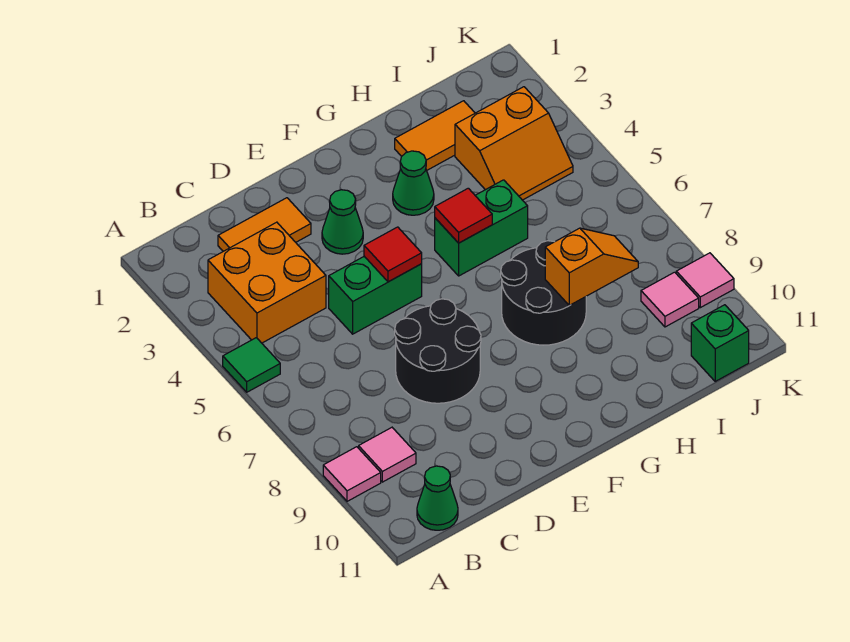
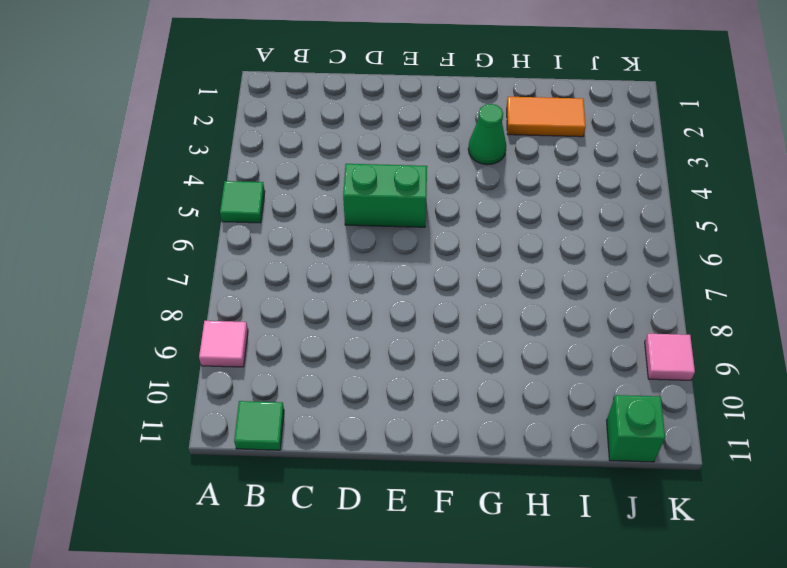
green 1x1 tile [234,401,284,450] -> green 1x1 cone [417,466,458,530]
none -> orange 2x2 brick [208,222,326,343]
none -> pink 1x1 tile [359,428,416,482]
none -> orange 1x2 tile [218,198,311,251]

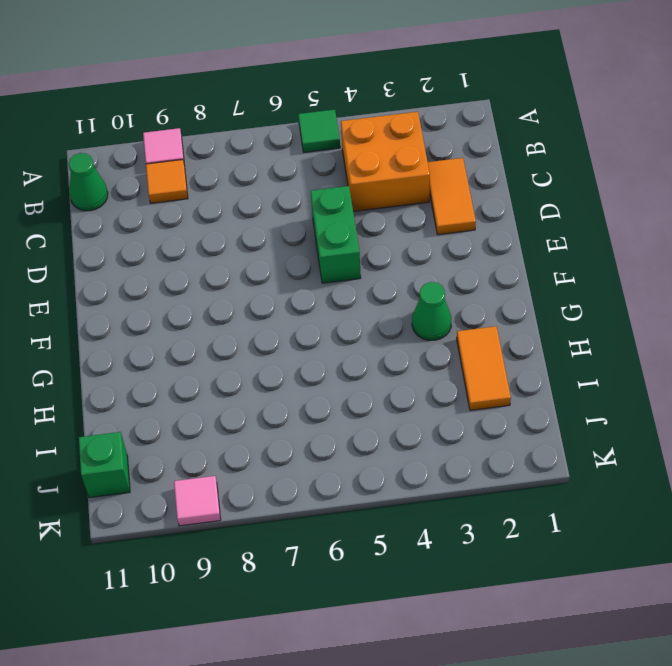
orange 1x1 tile [146,160,188,203] -> pink 1x1 tile [359,428,416,482]
none -> black 2x2 round brick [395,299,481,403]
none -> green 1x1 cone [322,190,363,254]
none -> green 1x2 brick [435,180,528,276]

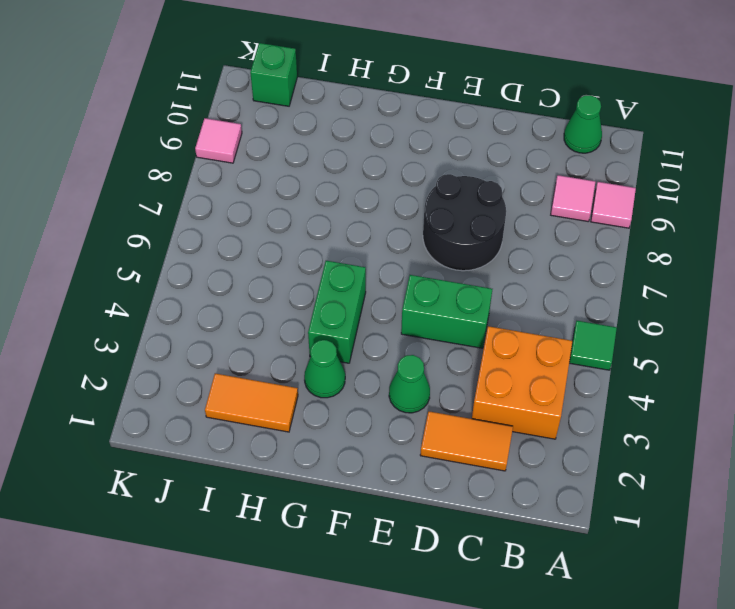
green 1x2 brick [308,261,366,363] -> green 1x2 brick turned to [435,180,528,276]
none -> black 2x2 round brick [501,241,586,345]
none -> orange 2x2 slope [455,87,573,200]
none -> pink 1x1 tile [641,272,699,327]

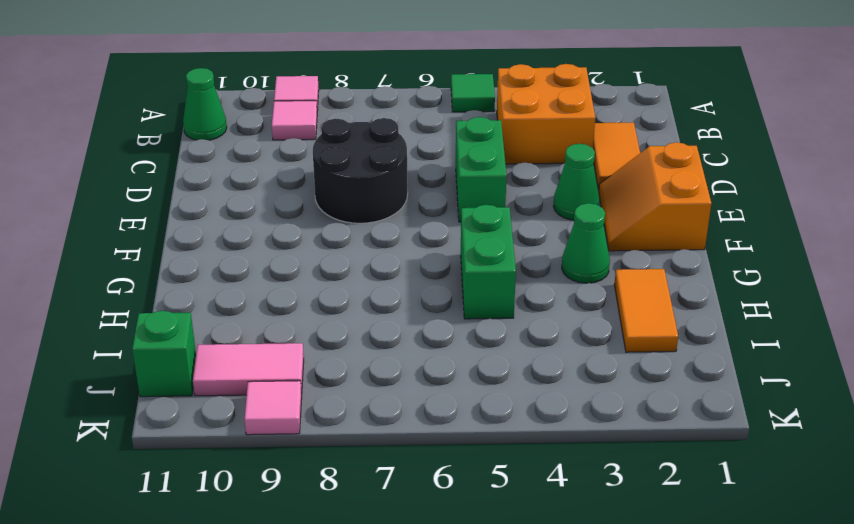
orange 2x2 slope [599,142,711,251] -> orange 2x2 slope moved to [455,87,573,200]
pink 1x2 tile [193,343,304,396] -> pink 1x1 tile [641,272,699,327]
none -> black 2x2 round brick [501,241,586,345]
none -> red 1x1 tile [364,227,422,282]
none -> red 1x1 tile [435,188,492,243]

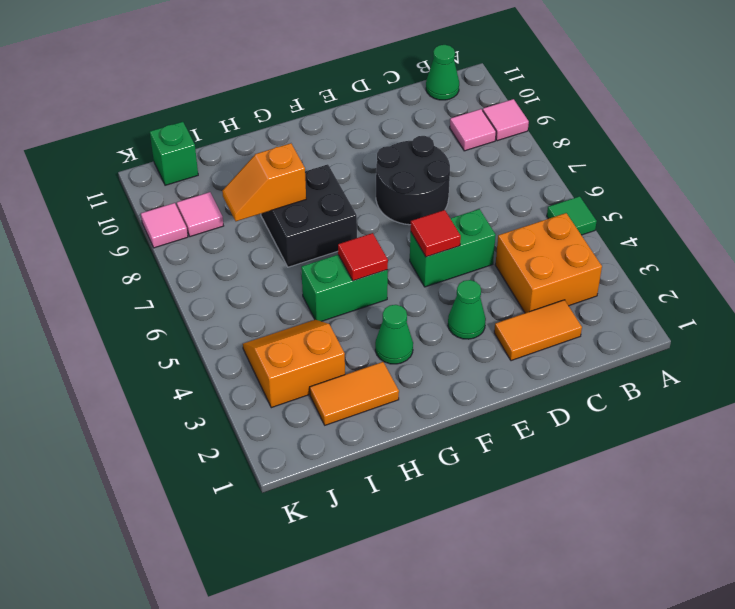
black 2x2 brick [261,164,357,267] -> black 2x2 round brick [501,241,586,345]

